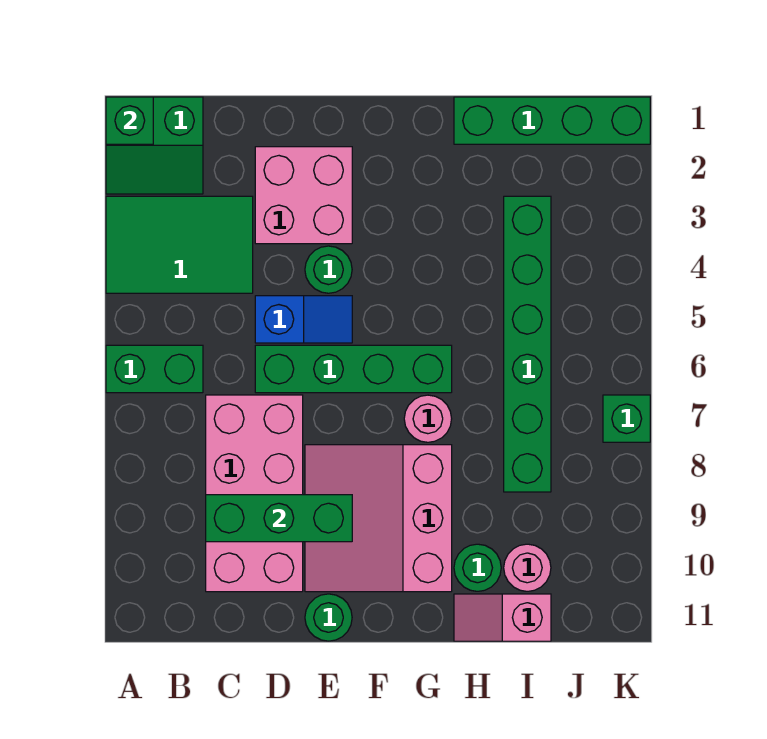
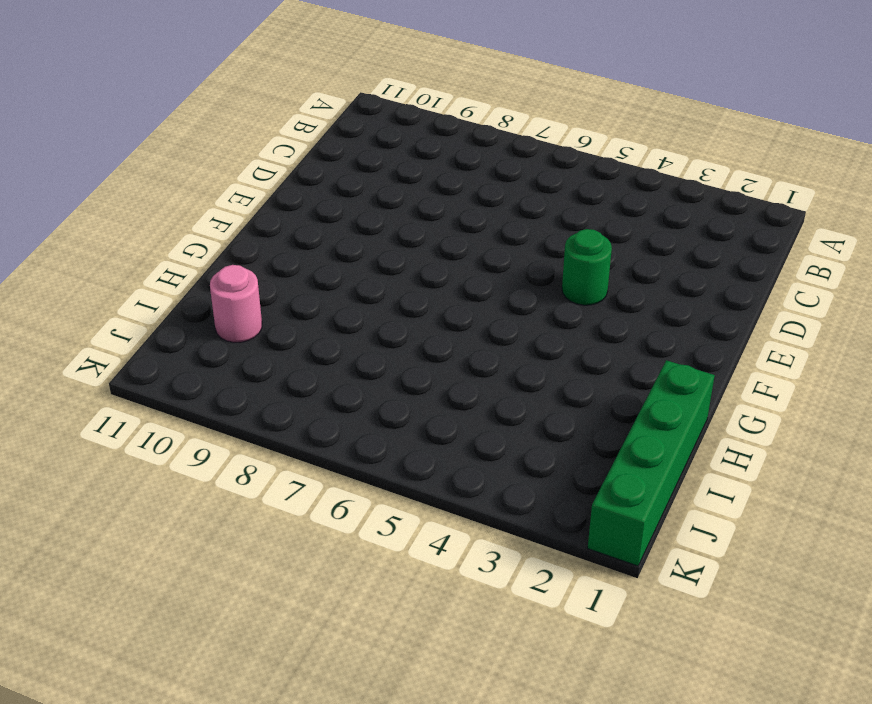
none -> green 2x2 slope [106,97,203,194]
none -> green 2x3 tile [106,196,253,293]
none -> green 1x2 brick [106,345,203,393]

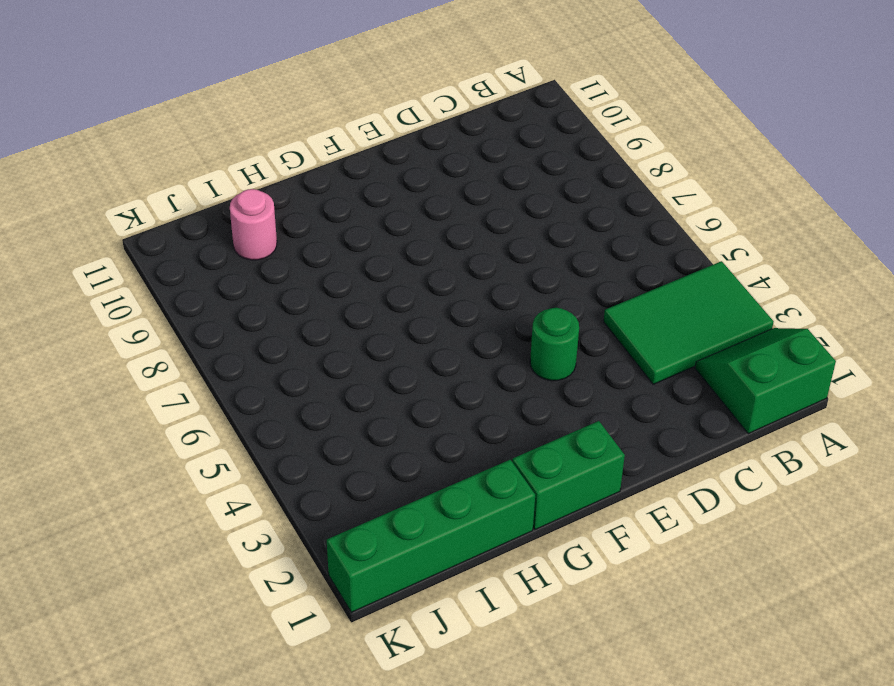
green 1x2 brick [512,421,625,530] -> green 1x2 brick moved to [106,345,203,393]
none -> pink 2x4 brick [206,395,303,592]
none -> pink 2x2 brick [255,147,352,244]
none -> blue 1x2 slope [255,296,352,343]

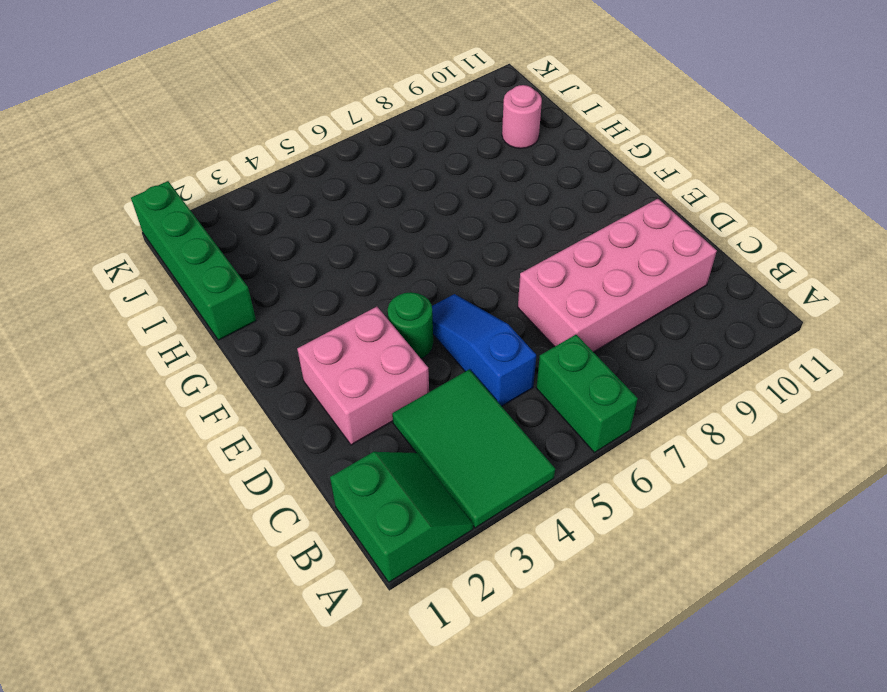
blue 1x3 slope [432,294,536,406] -> blue 1x2 slope [255,296,352,343]
none -> green 1x4 brick [255,345,452,393]
none -> pink 3x3 slope [305,445,452,592]
none -> green 1x1 round brick [305,594,352,641]

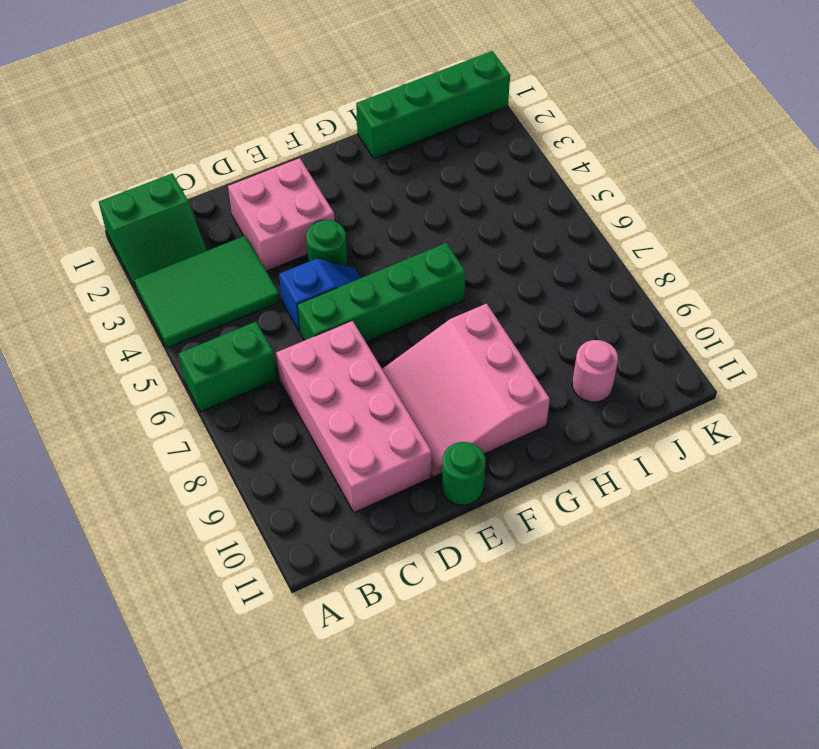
none -> pink 1x1 round brick [404,395,452,442]
none -> green 1x1 round brick [454,544,501,591]
none -> pink 1x2 slope [454,594,551,641]

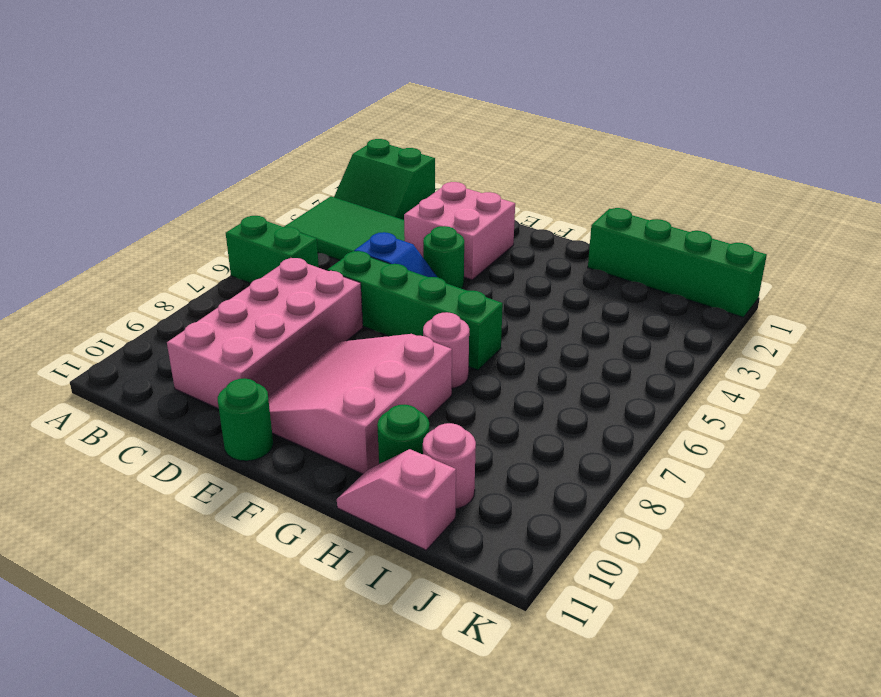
none -> green 1x6 brick [504,196,551,492]
none -> green 1x1 brick [603,395,650,442]
none -> green 1x1 brick [106,97,153,144]

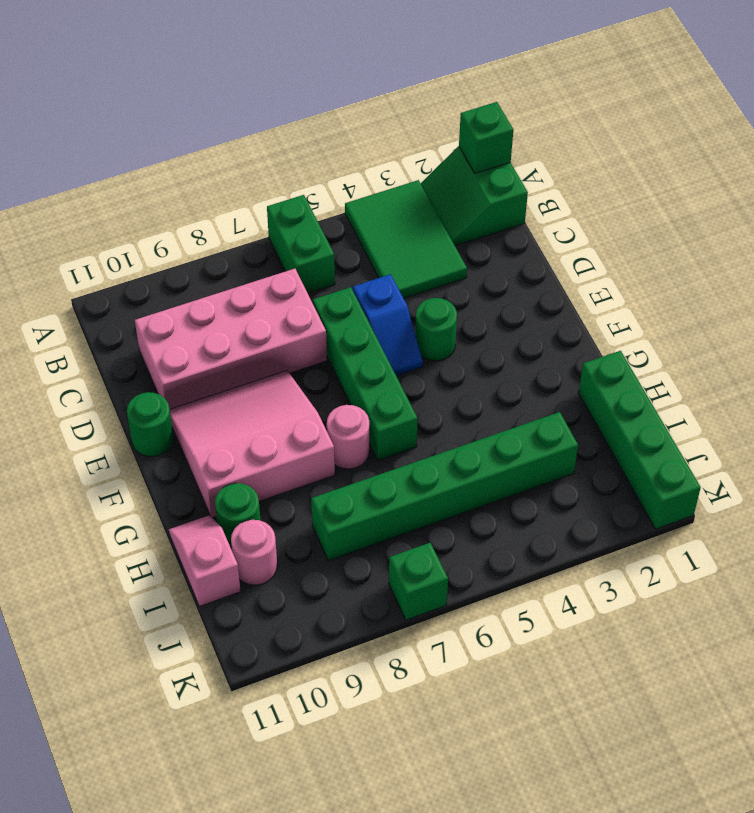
none -> pink 2x2 brick [255,147,352,244]
none -> green 1x3 brick [206,495,352,542]

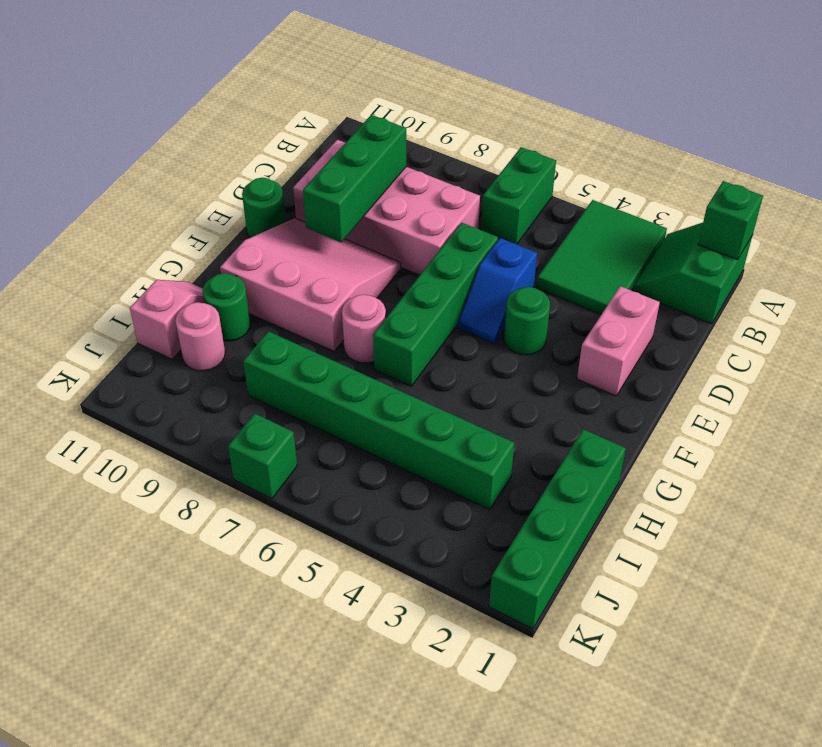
pink 1x2 brick [577,286,660,396] -> pink 2x2 brick [255,147,352,244]

